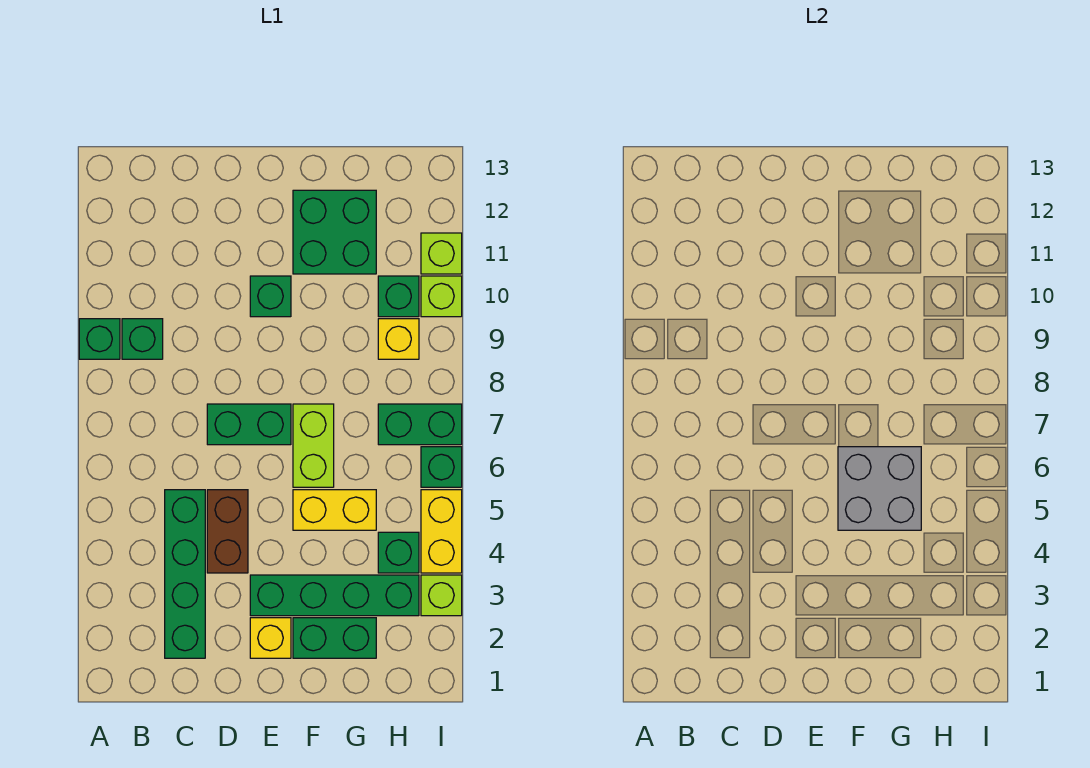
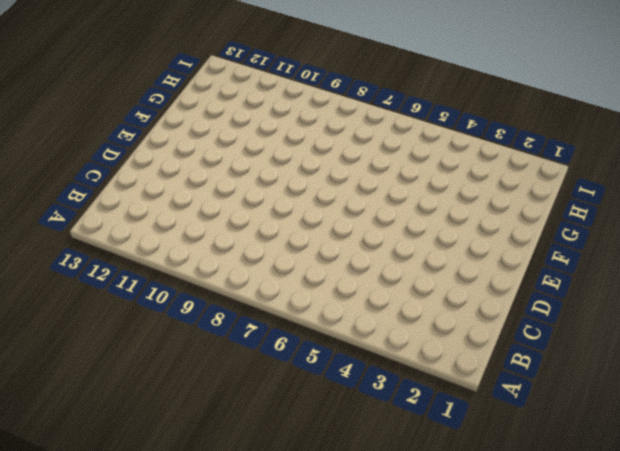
none -> green 1x1 brick [79,319,120,359]
none -> green 1x1 brick [122,319,163,359]
none -> green 1x4 brick [165,490,205,658]

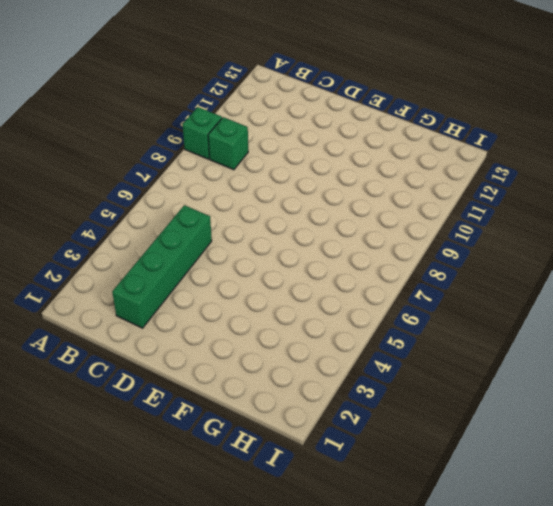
none -> brown 1x2 brick [207,490,248,573]
none -> green 1x2 brick [207,404,291,445]
none -> yellow 1x1 brick [250,618,291,658]

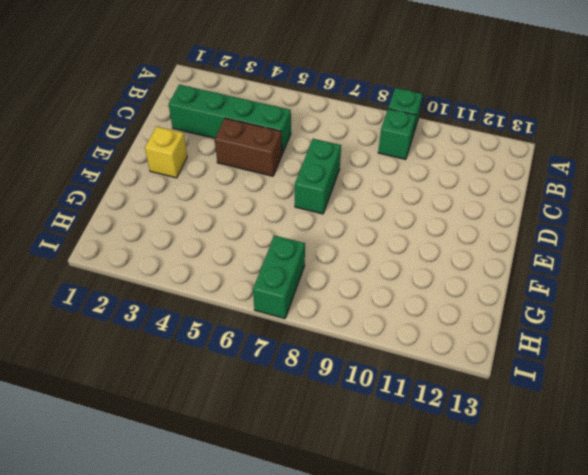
none -> green 1x4 brick [250,575,419,616]
none -> green 1x1 brick [250,276,291,317]
none -> green 1x2 brick [293,618,376,658]

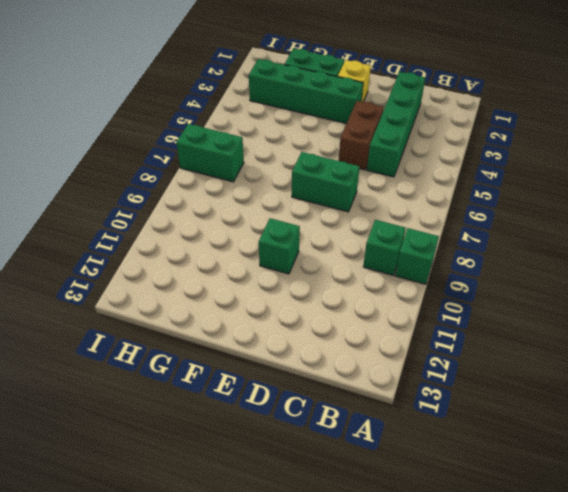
none -> yellow 1x2 brick [293,490,376,530]
none -> lime 1x2 brick [293,404,334,487]
none -> green 2x2 brick [293,190,376,274]

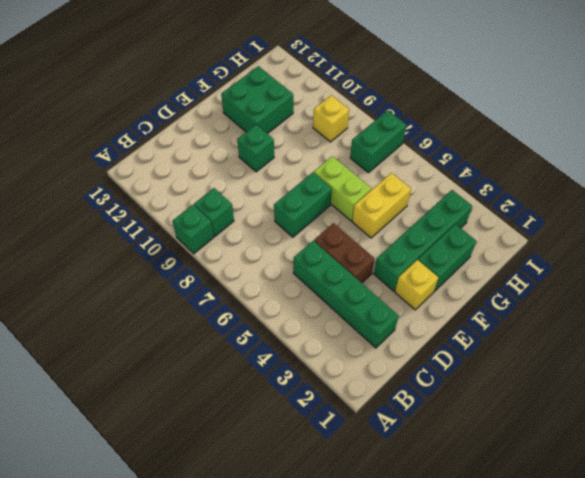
none -> green 1x1 brick [378,532,419,573]
none -> green 1x1 brick [378,276,419,317]
none -> lime 1x1 brick [421,575,462,616]

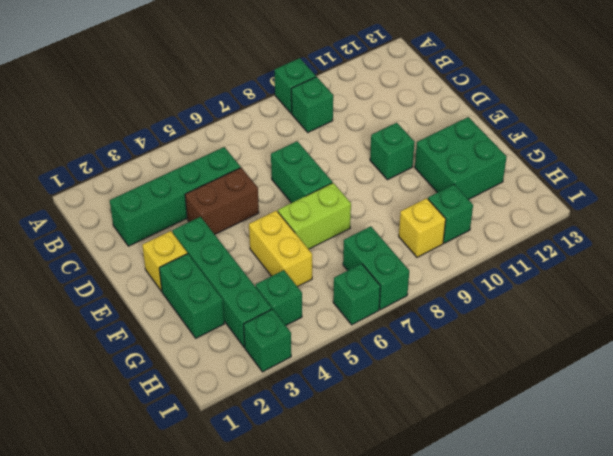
green 1x1 brick [244,309,291,372] -> lime 1x1 brick [421,575,462,616]
none -> yellow 1x2 brick [421,490,462,573]
none -> lime 1x1 brick [421,276,462,317]
none -> lime 1x1 brick [421,233,462,274]

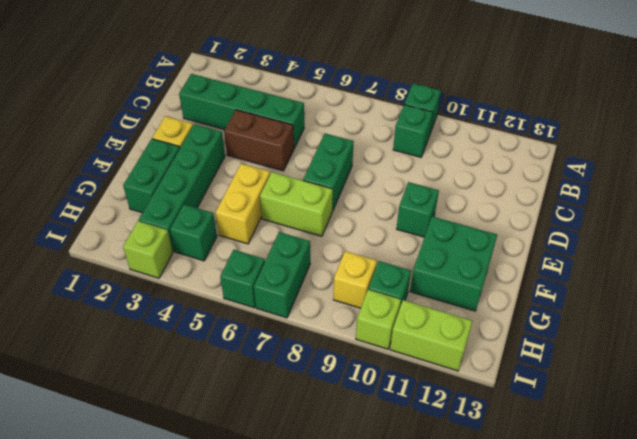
lime 1x2 brick [390,300,473,371] -> lime 1x1 brick [421,233,462,274]
none -> yellow 1x2 brick [421,490,462,573]
none -> grey 2x2 brick [838,447,921,530]

